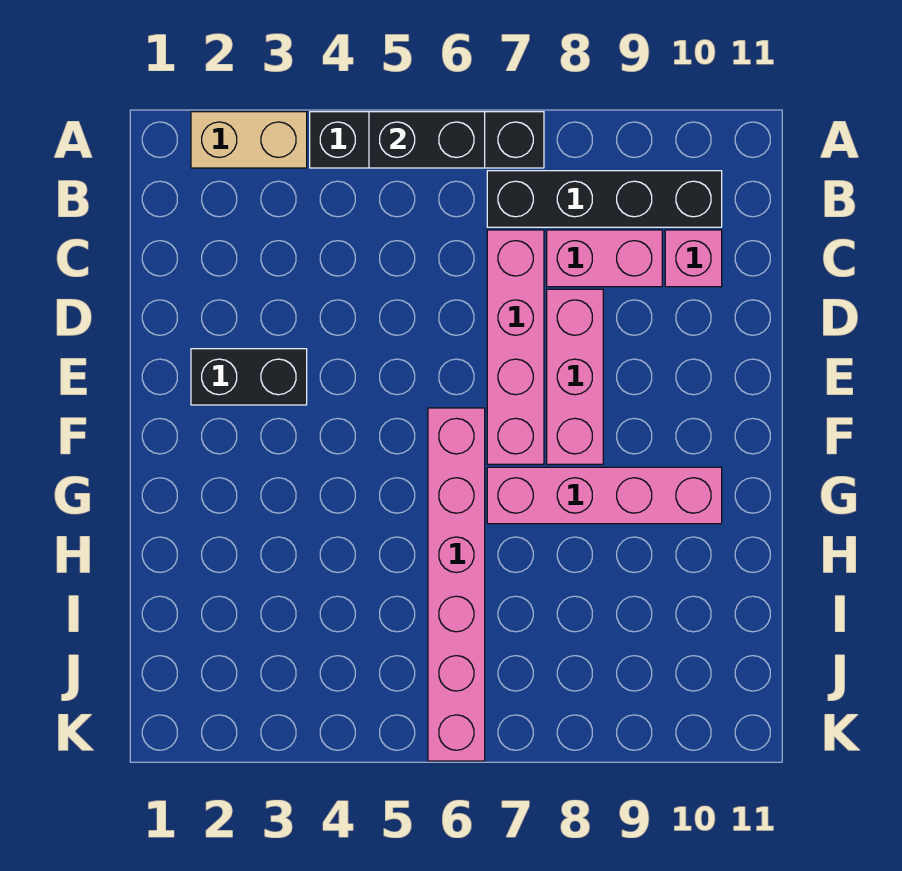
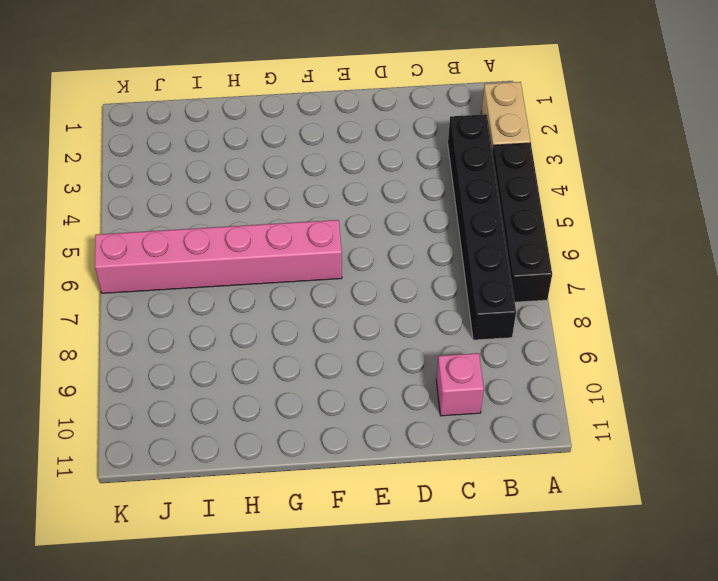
black 1x6 brick [448,114,516,340] -> black 1x4 brick [487,171,722,227]
none -> pink 1x4 brick [487,230,544,464]
none -> pink 1x2 brick [547,230,662,287]

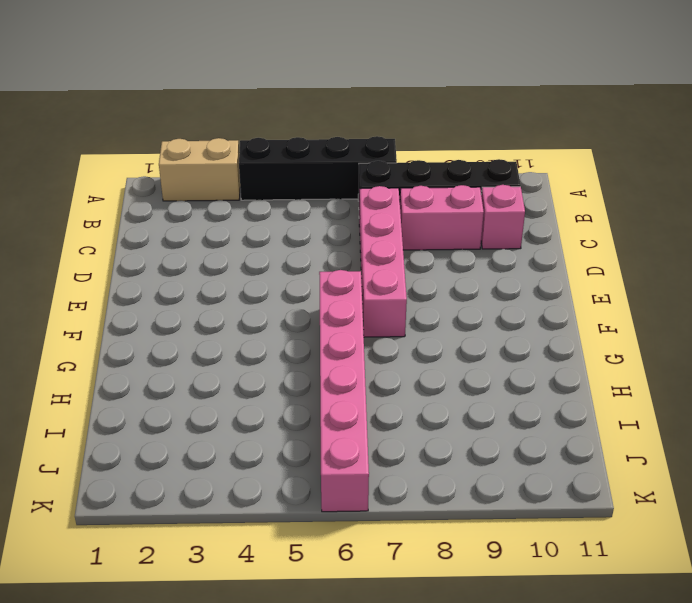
none -> pink 1x3 brick [547,289,603,464]
none -> black 1x2 brick [191,349,307,405]

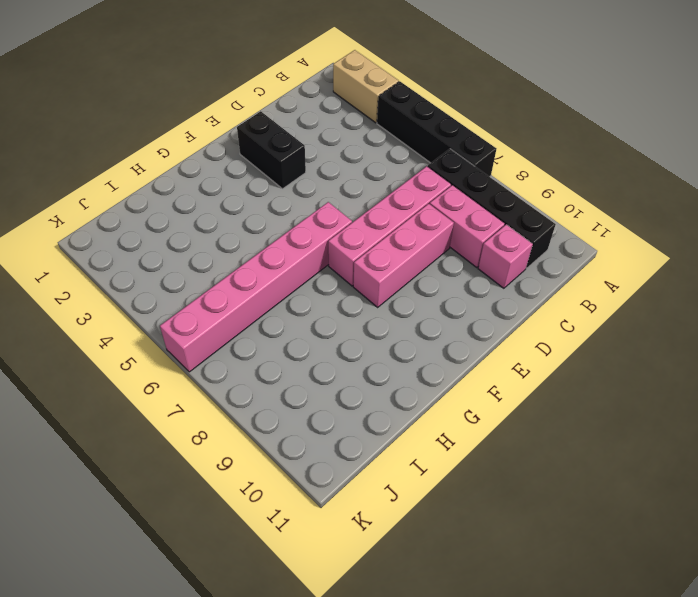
none -> pink 1x4 brick [487,467,722,524]
none -> black 1x2 brick [369,112,485,168]

